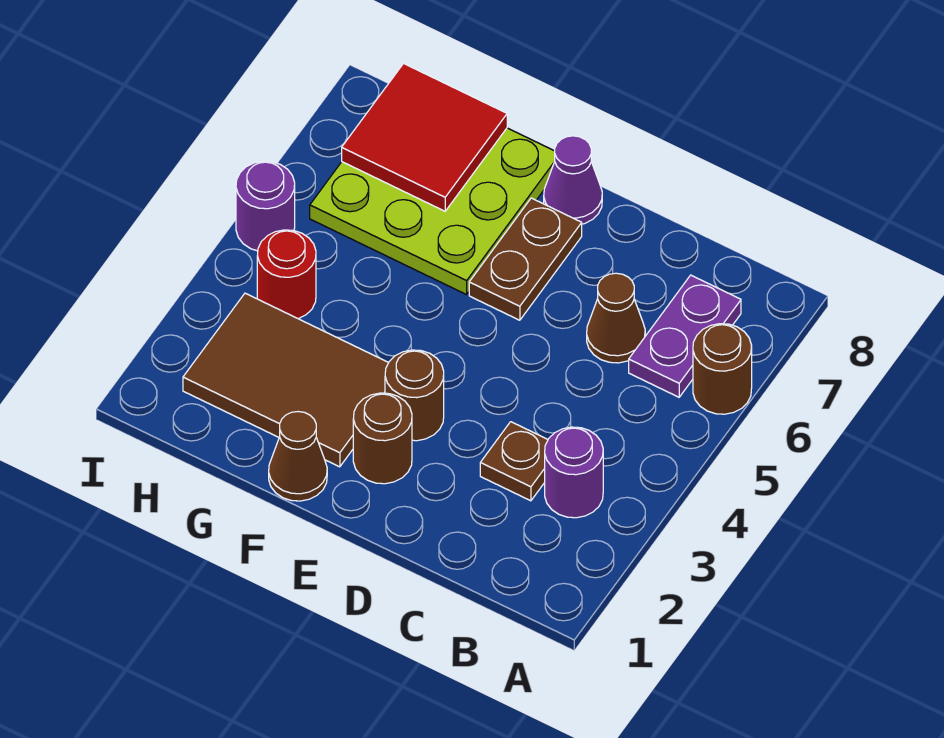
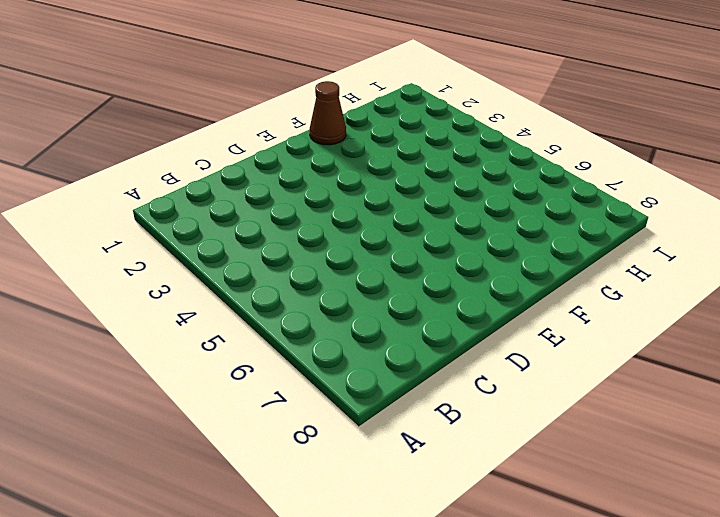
none -> brown 1x1 round brick [693,324,752,414]
none -> purple 1x1 round brick [545,427,603,518]
none -> purple 1x2 plate [629,275,741,397]

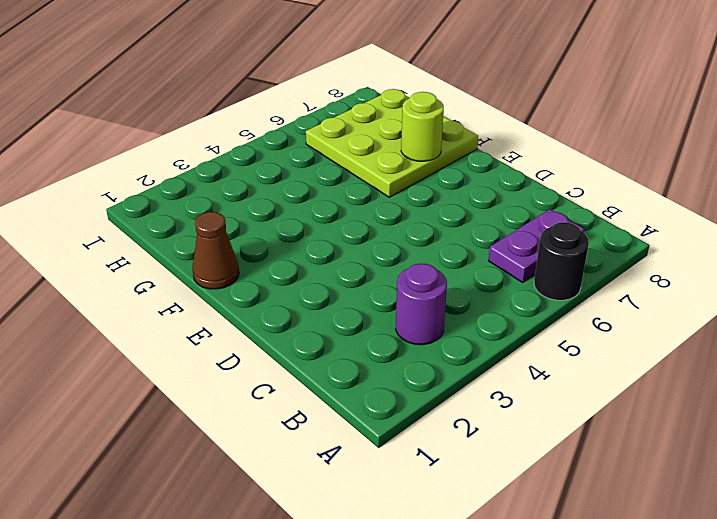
black 1x1 round brick [534,222,589,300] -> brown 1x1 round brick [693,324,752,414]
lime 1x1 round brick [401,92,444,161] -> none
none -> brown 1x1 plate [480,422,548,501]
none -> brown 1x1 cone [587,273,645,363]
none -> brown 1x1 round brick [353,393,412,484]

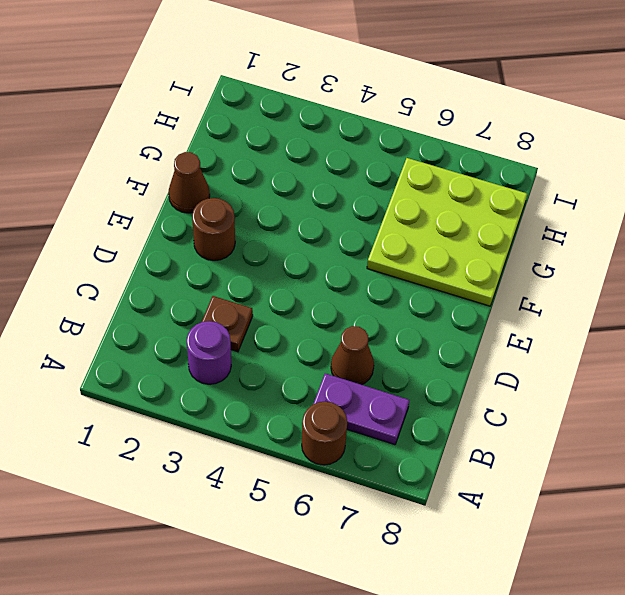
none -> brown 1x1 round brick [385,350,444,441]
none -> brown 1x2 plate [469,198,582,320]
none -> purple 1x1 cone [544,136,602,224]

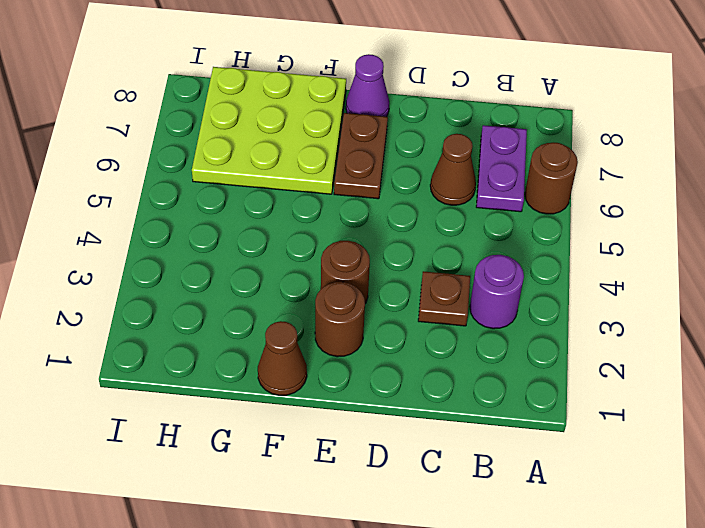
none -> brown 2x3 tile [183,293,389,467]
none -> red 1x1 round brick [257,230,316,319]
none -> purple 1x1 round brick [236,161,295,251]

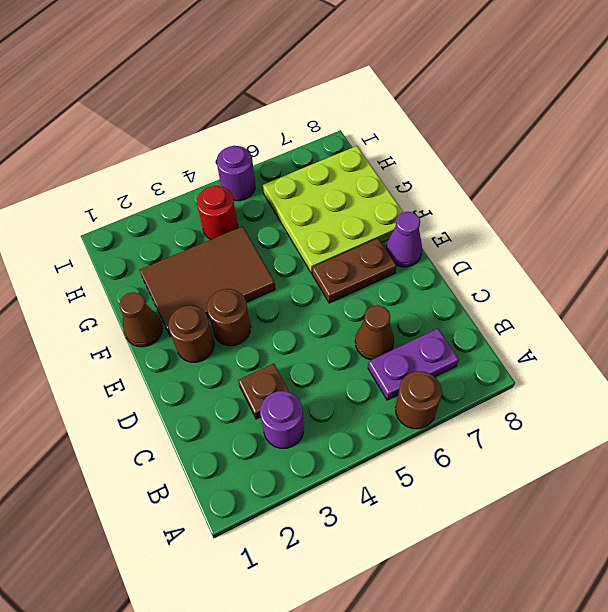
brown 2x3 tile [140,226,275,336] -> brown 2x3 tile turned to [183,293,389,467]
none -> red 2x2 tile [342,64,507,211]

